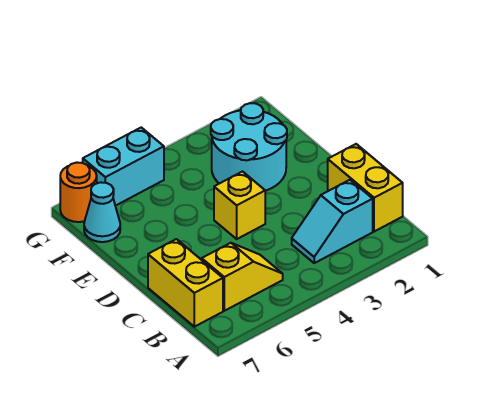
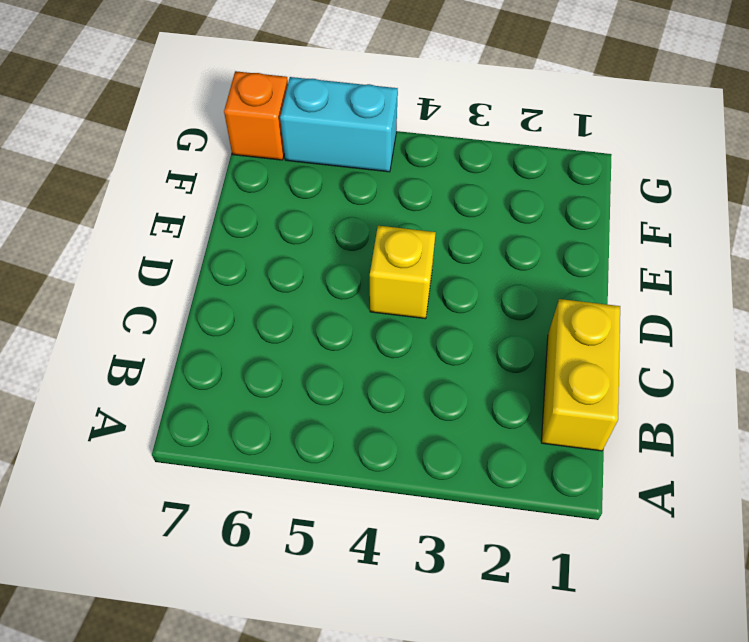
orange 1x1 brick [224,71,288,160] -> orange 1x1 round brick [60,163,97,222]
none -> cyan 1x2 slope [292,180,373,263]
none -> yellow 1x2 slope [202,243,283,311]

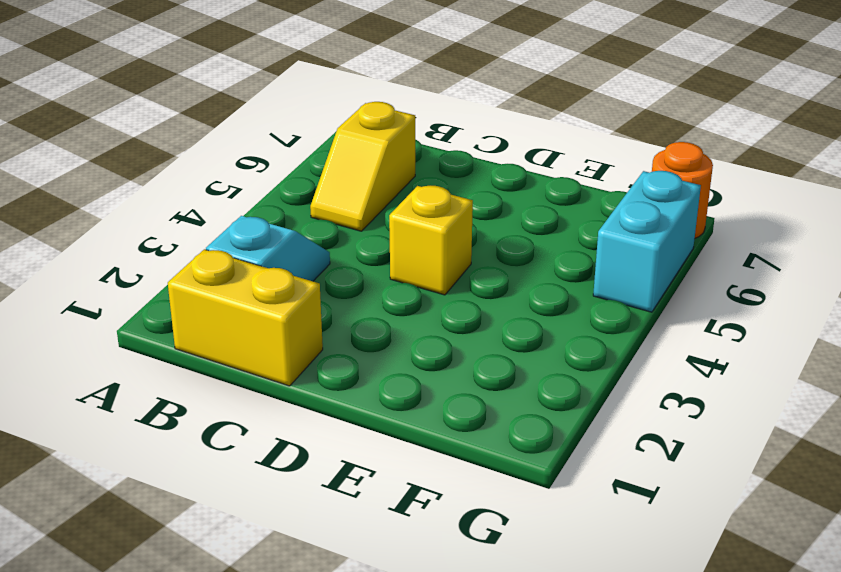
none -> yellow 1x2 brick [148,239,223,327]
none -> cyan 2x2 round brick [211,103,287,191]

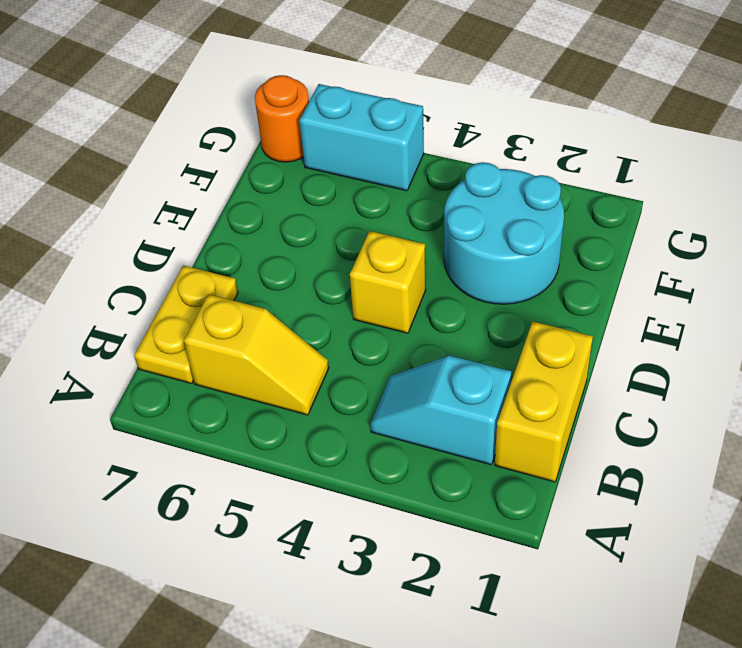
yellow 1x2 plate [134,265,238,384] -> yellow 1x2 brick [148,239,223,327]
none -> cyan 1x1 cone [84,182,120,242]

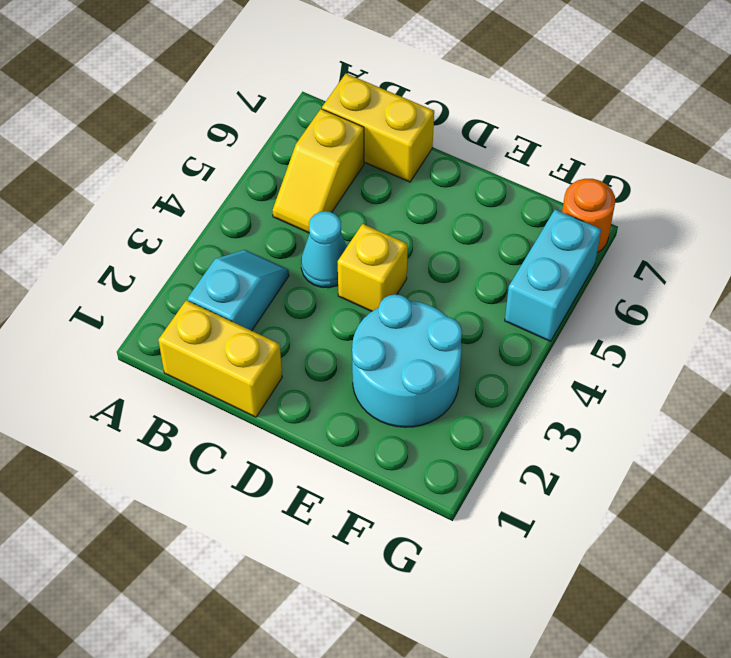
cyan 1x1 cone [301,211,347,288] -> cyan 1x1 cone moved to [84,182,120,242]

